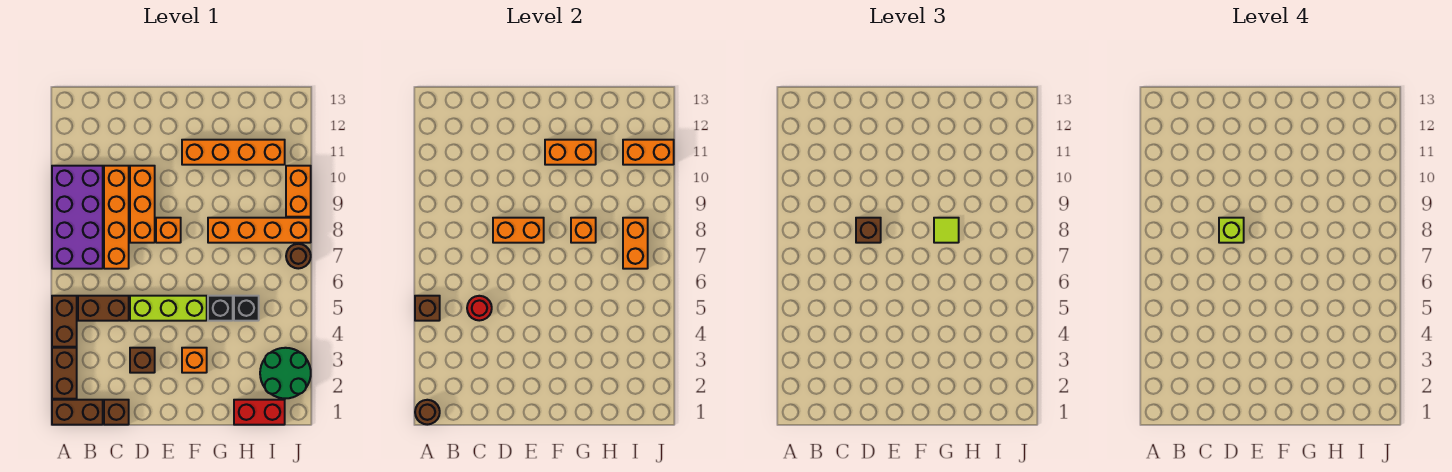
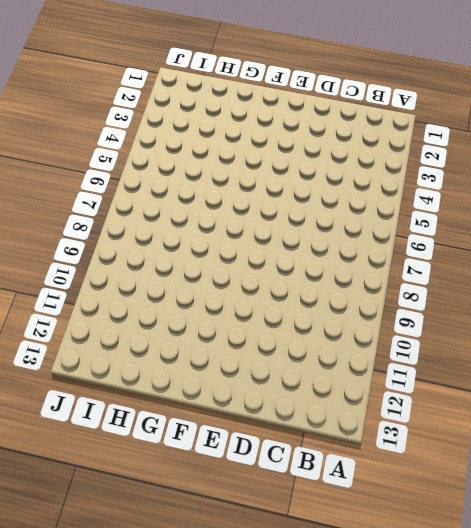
none -> brown 1x2 brick [52,400,103,425]
none -> brown 1x2 brick [52,348,77,399]
none -> brown 1x2 brick [52,296,77,347]
none -> purple 2x4 brick [52,166,103,269]

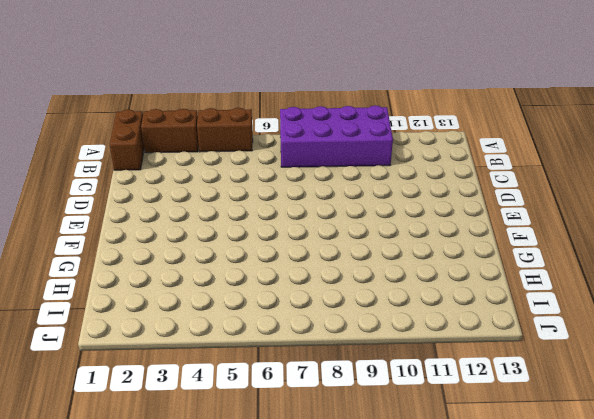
none -> brown 1x2 brick [78,296,129,321]
none -> brown 1x1 brick [104,400,129,425]
none -> orange 1x4 brick [104,166,129,269]
none -> brown 1x1 brick [130,348,155,373]

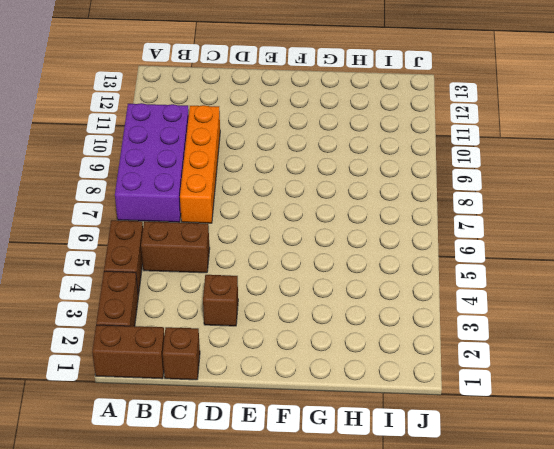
none -> lime 1x3 brick [130,296,207,321]
none -> orange 1x3 brick [130,166,155,243]
none -> orange 1x1 brick [156,218,181,243]
none -> orange 1x1 brick [182,348,207,373]

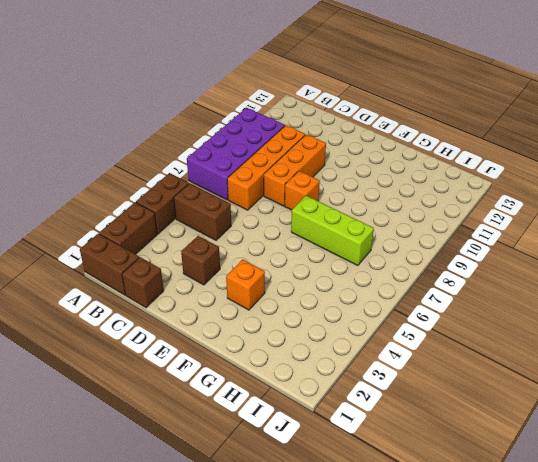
lime 1x3 brick [291,196,374,266] -> lime 1x3 brick moved to [130,296,207,321]
none -> orange 1x4 brick [182,140,285,165]
none -> black 1x1 brick [208,296,233,321]
none -> orange 1x4 brick [208,218,311,243]
none -> red 1x2 brick [234,400,285,425]

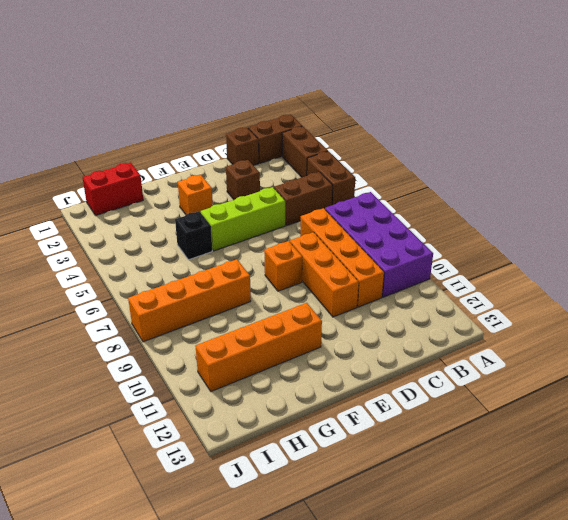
none -> black 1x1 brick [234,296,259,321]
none -> green 2x2 round brick [260,348,311,399]
none -> brown 1x1 round brick [286,244,311,269]
none -> orange 1x2 brick [286,166,311,217]

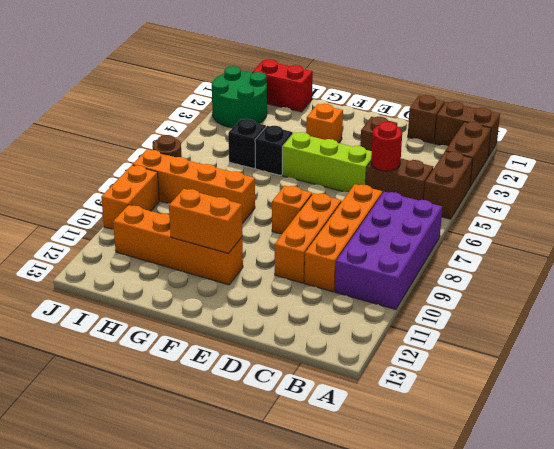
none -> brown 1x1 round brick [415,400,440,425]
none -> brown 1x1 brick [415,296,440,321]
none -> orange 1x2 brick [493,218,544,243]
none -> orange 1x1 brick [571,218,596,243]

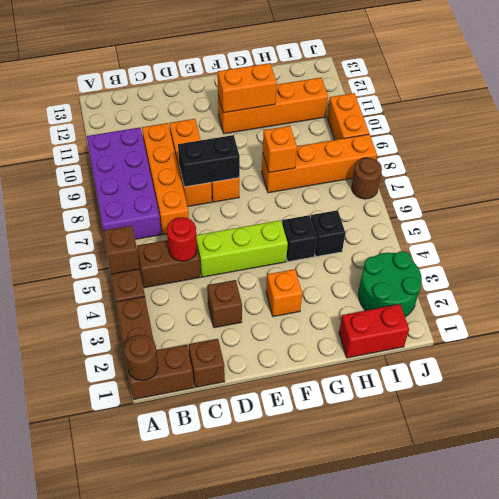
black 1x2 brick [178,135,240,187] -> orange 1x2 brick [493,218,544,243]
none -> orange 1x2 brick [623,218,648,269]
none -> orange 1x2 brick [623,140,674,165]
none -> brown 1x1 brick [856,218,881,243]
none -> lime 1x1 tile [934,218,959,243]

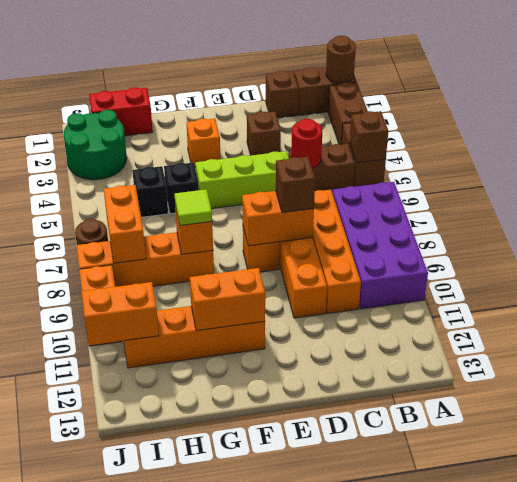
none -> lime 1x1 brick [1219,218,1244,243]

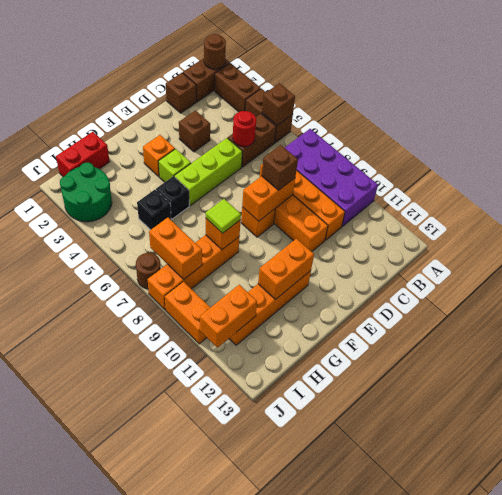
lime 1x1 brick [159,149,191,182] -> lime 1x1 brick moved to [1219,218,1244,243]

